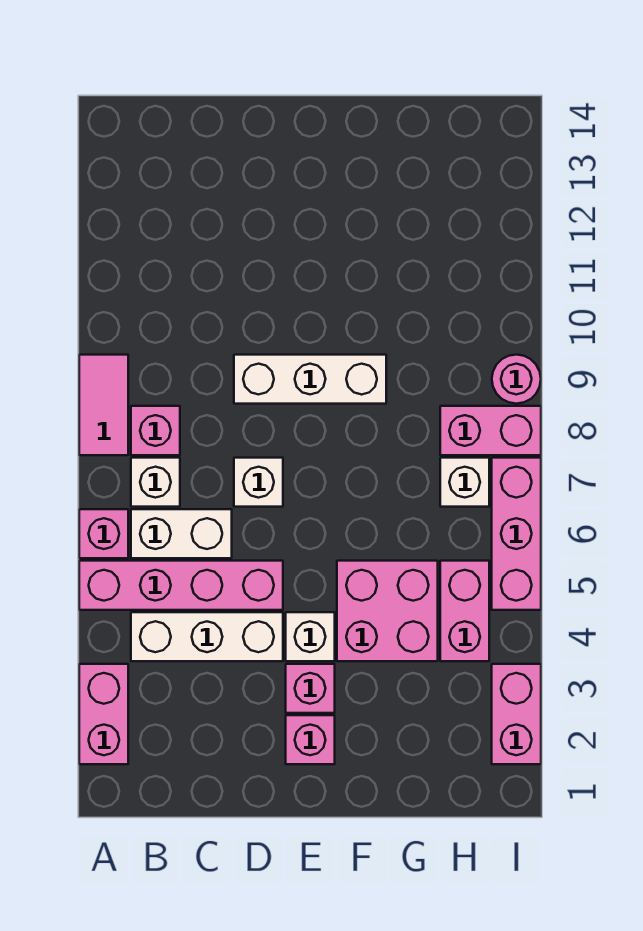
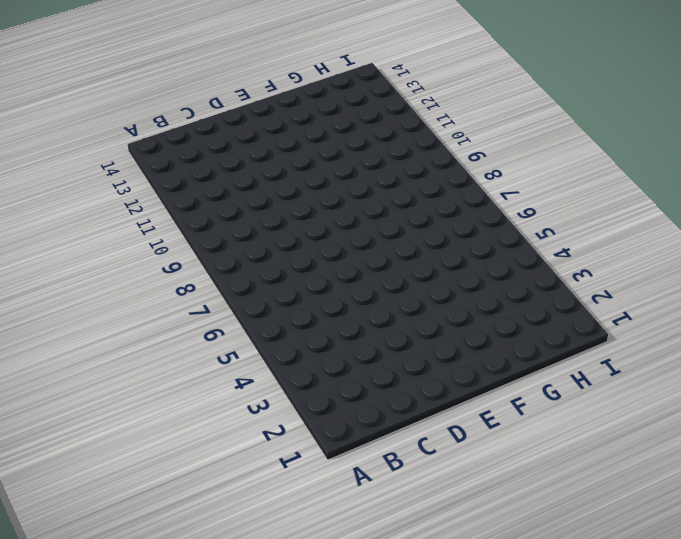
none -> pink 1x2 brick [79,664,128,764]
none -> pink 1x4 brick [79,561,283,610]
none -> pink 1x1 brick [79,509,128,558]

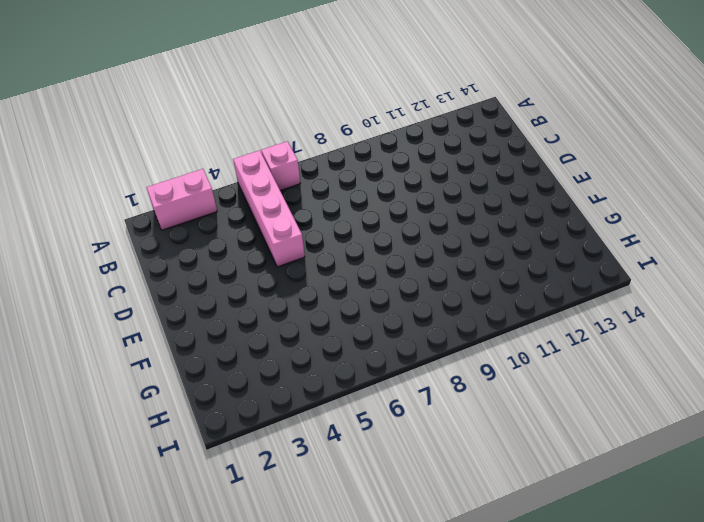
none -> pink 1x2 tile [79,355,128,455]
none -> white 1x3 brick [131,612,283,661]
none -> white 1x2 brick [131,509,232,558]

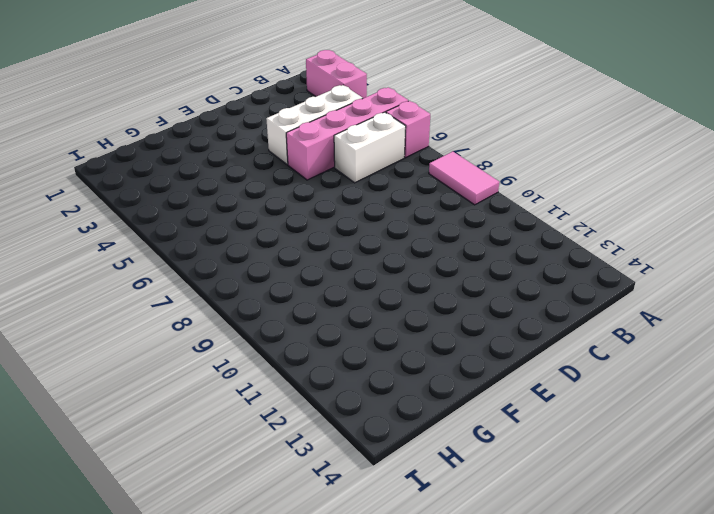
none -> white 1x1 brick [131,458,180,507]
none -> pink 1x1 brick [131,406,180,455]
none -> white 1x1 brick [234,458,283,507]

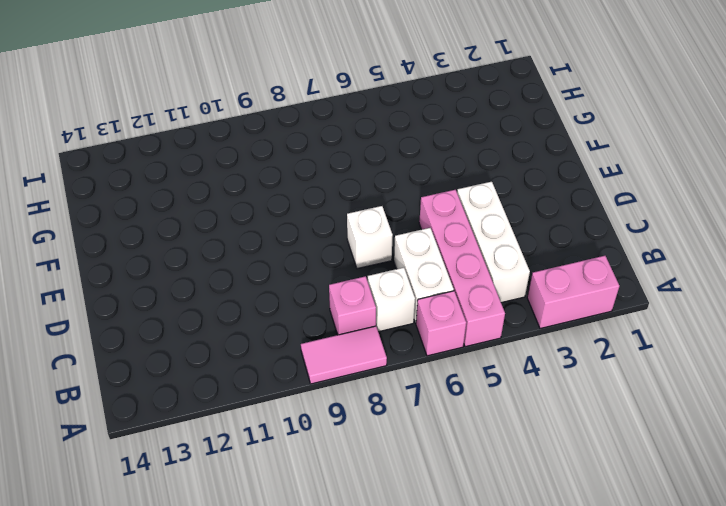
none -> white 1x3 brick [234,355,386,404]
none -> pink 1x1 brick [286,715,335,764]
none -> pink 1x1 brick [286,664,335,713]

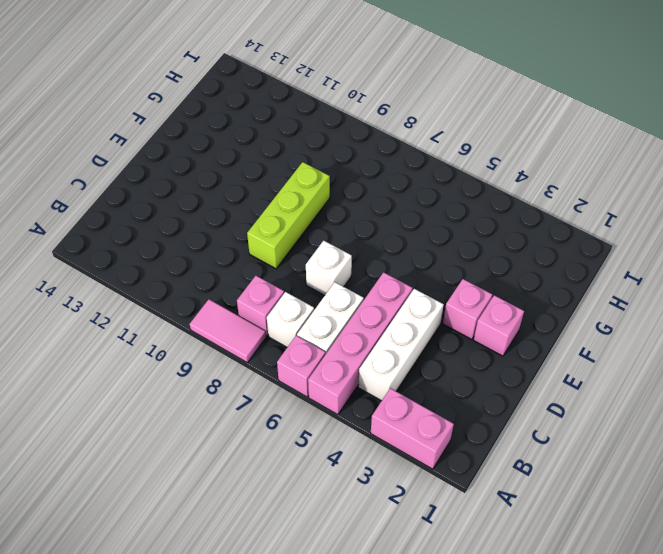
lime 1x3 brick [247,162,330,269] -> white 1x3 brick [234,355,386,404]
none -> white 1x1 brick [286,612,335,661]
none -> pink 2x2 brick [337,561,438,661]
none -> pink 1x2 brick [440,561,489,661]

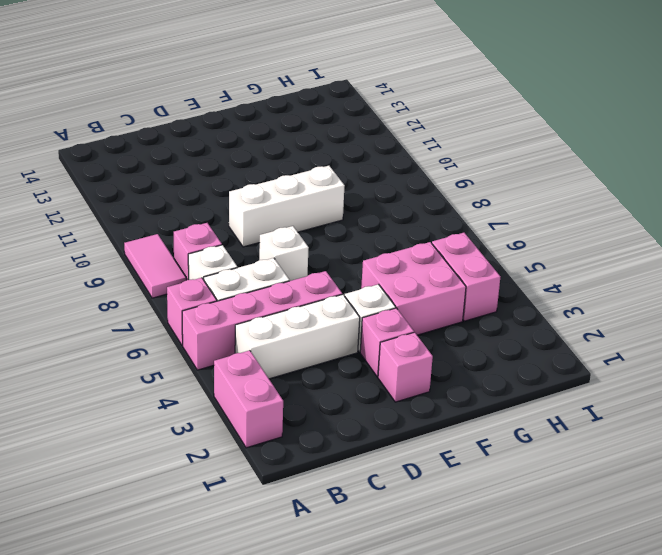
none -> white 1x1 brick [440,458,489,507]
none -> pink 1x2 brick [440,406,541,455]
none -> pink 1x2 brick [492,664,541,764]

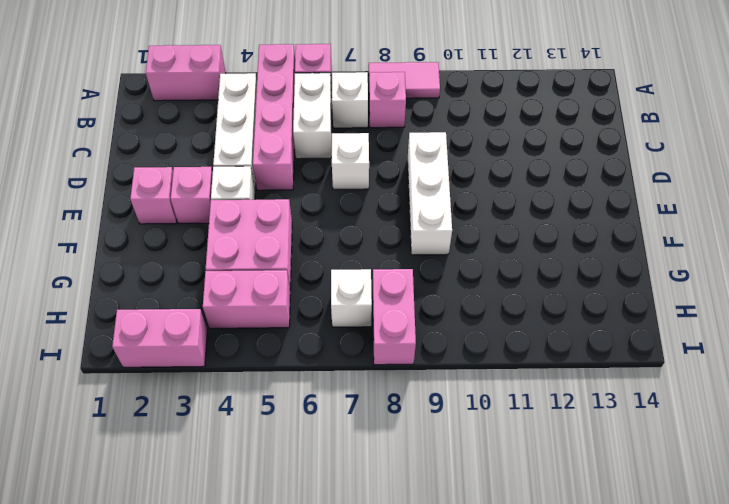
none -> pink 1x3 brick [492,458,541,610]
none -> pink 1x1 round brick [492,355,541,404]

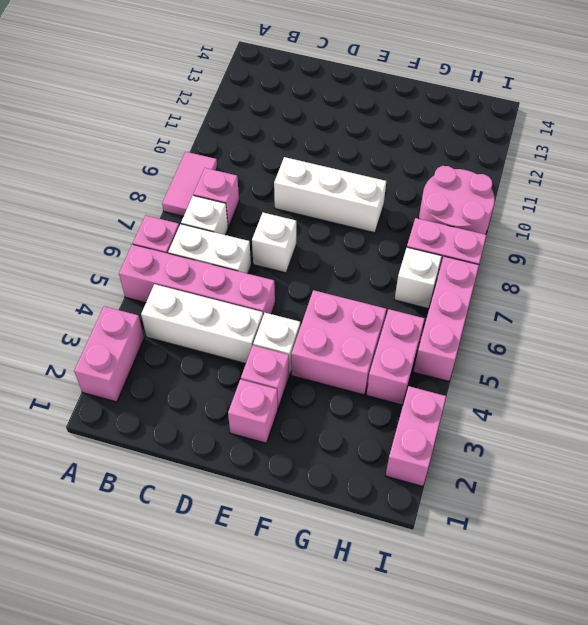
pink 2x2 round brick [419,166,495,235] -> pink 1x1 round brick [492,355,541,404]

